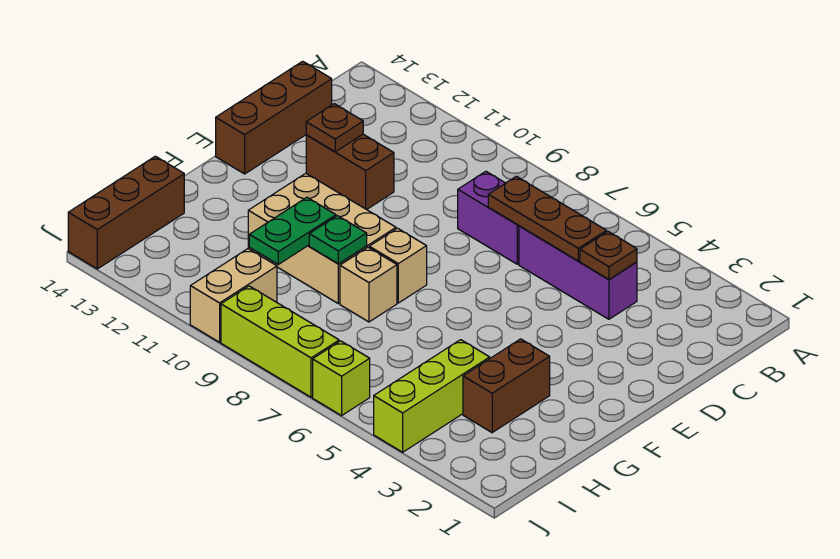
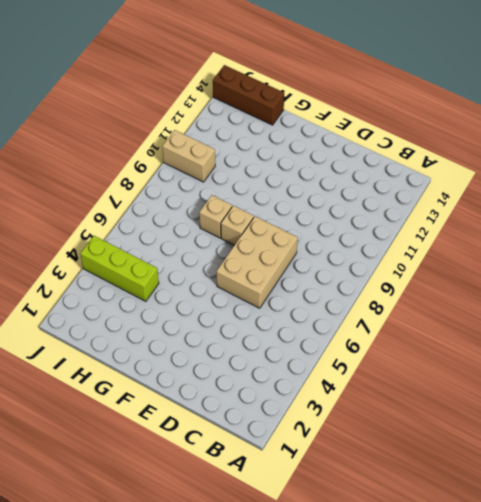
tan 2x3 brick [217,216,298,308] -> tan 2x3 brick moved to [248,173,396,304]
none -> purple 1x3 brick [519,226,637,319]
none -> purple 1x2 brick [458,171,519,264]
none -> brown 1x3 brick [216,61,332,174]

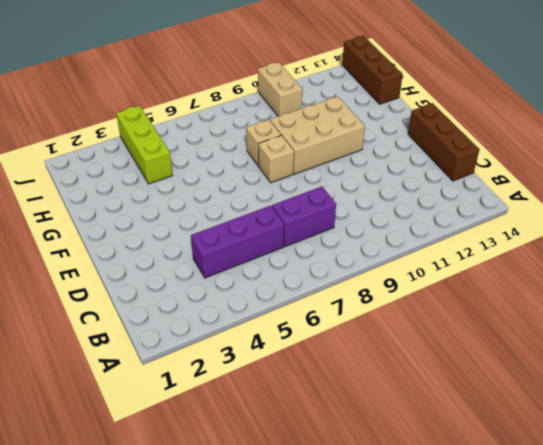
none -> brown 1x2 brick [306,134,394,210]
none -> brown 1x2 brick [463,339,550,433]
none -> lime 1x1 brick [313,341,370,416]

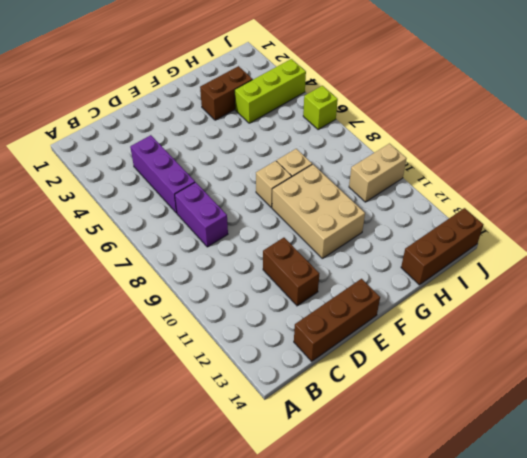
none -> lime 1x3 brick [221,286,339,397]
none -> brown 1x1 plate [580,232,637,280]
none -> brown 1x3 plate [488,176,607,261]

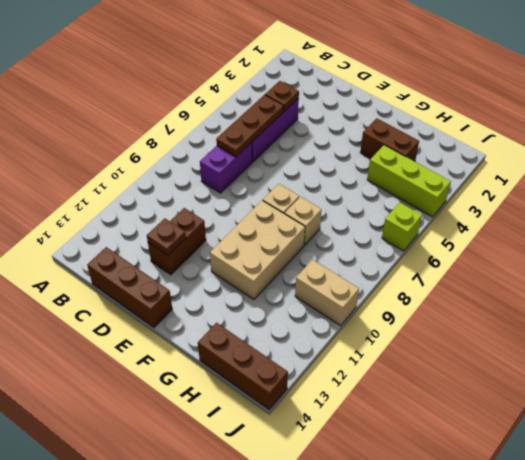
none -> lime 1x3 brick [221,286,339,397]
none -> green 1x1 plate [309,216,367,264]
none -> green 1x2 plate [249,197,336,264]

